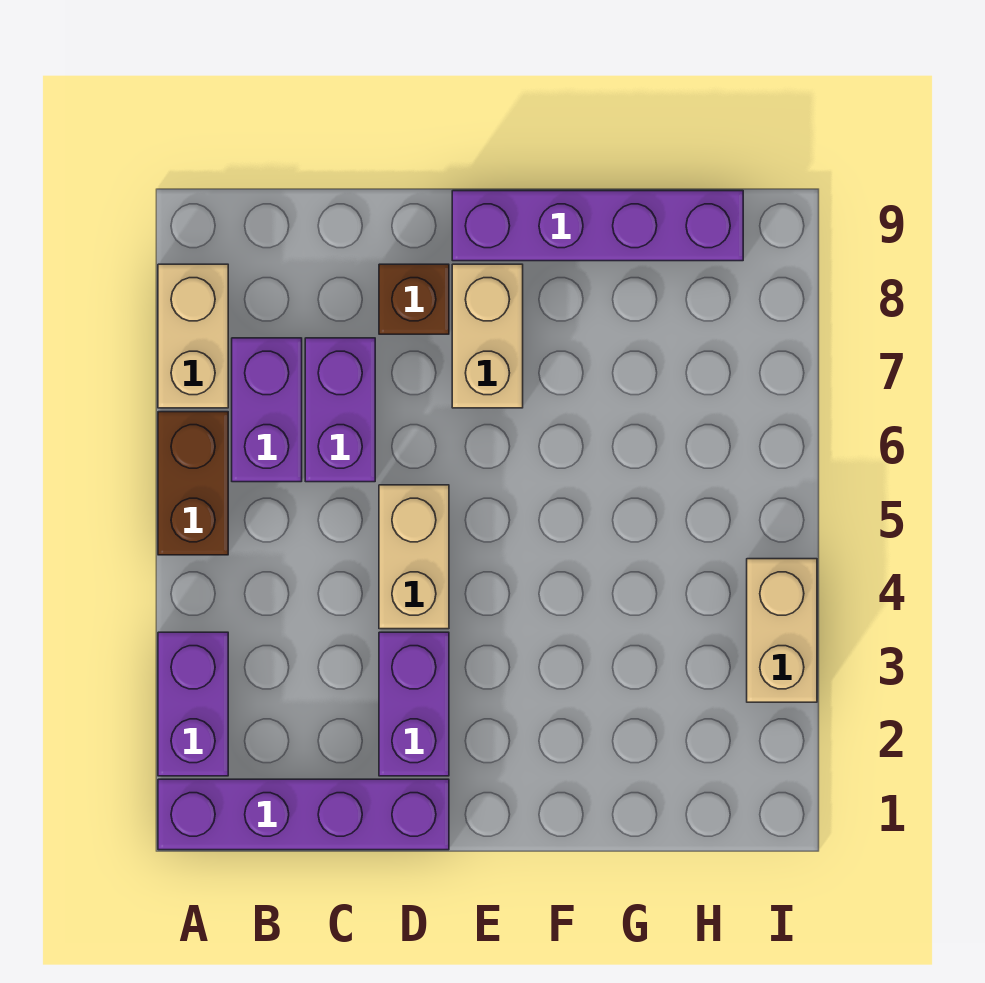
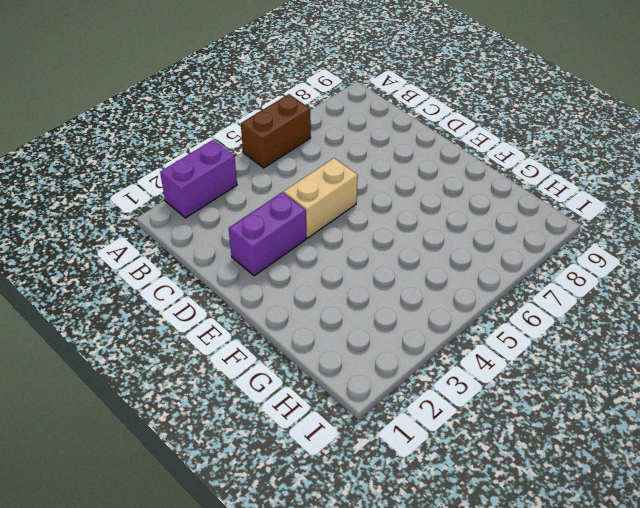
none -> purple 1x4 brick [158,779,449,850]
none -> tan 1x2 brick [158,264,228,408]
none -> purple 1x2 brick [232,338,302,482]

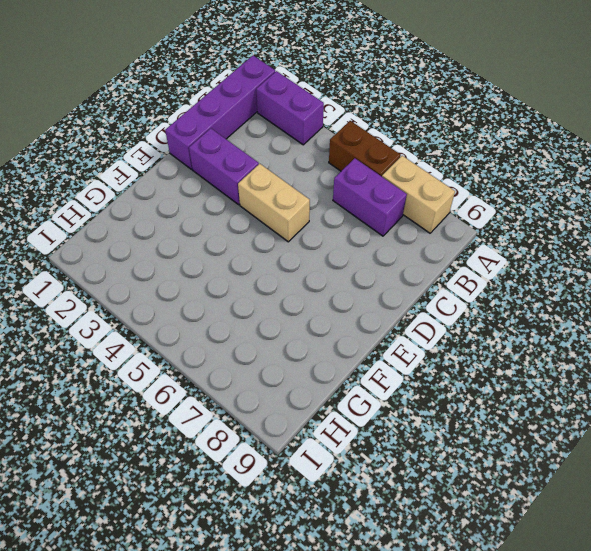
none -> purple 1x2 brick [305,338,375,482]
none -> brown 1x1 brick [379,264,449,334]
none -> tan 1x2 brick [452,264,523,408]

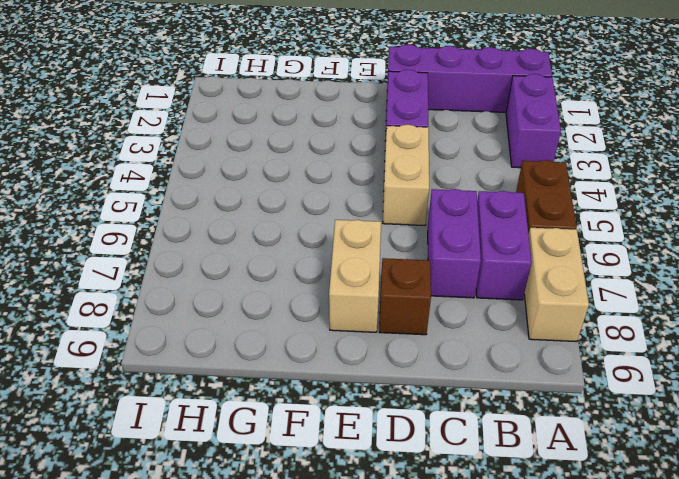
none -> purple 1x4 brick [452,191,743,261]
none -> tan 1x2 brick [747,559,817,702]

